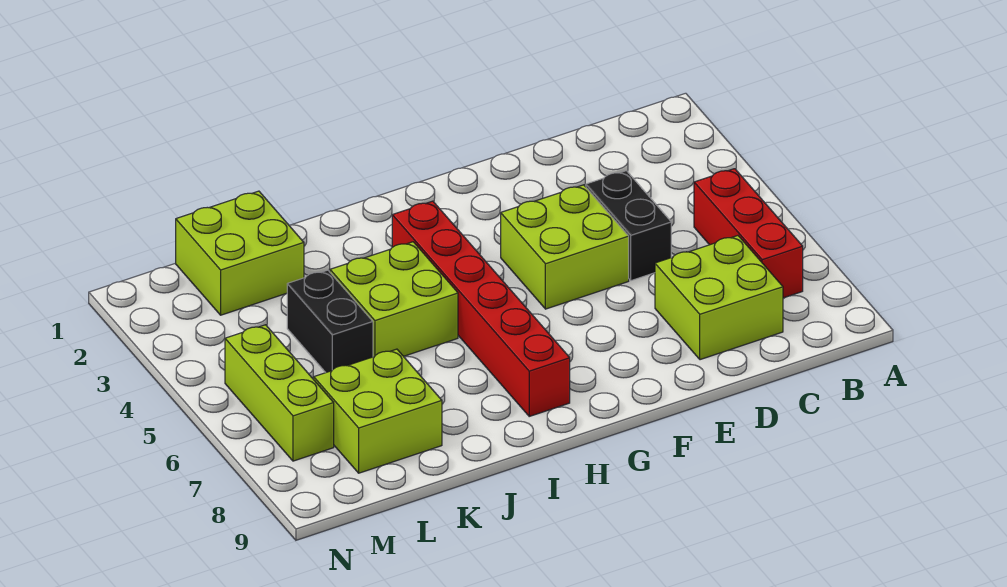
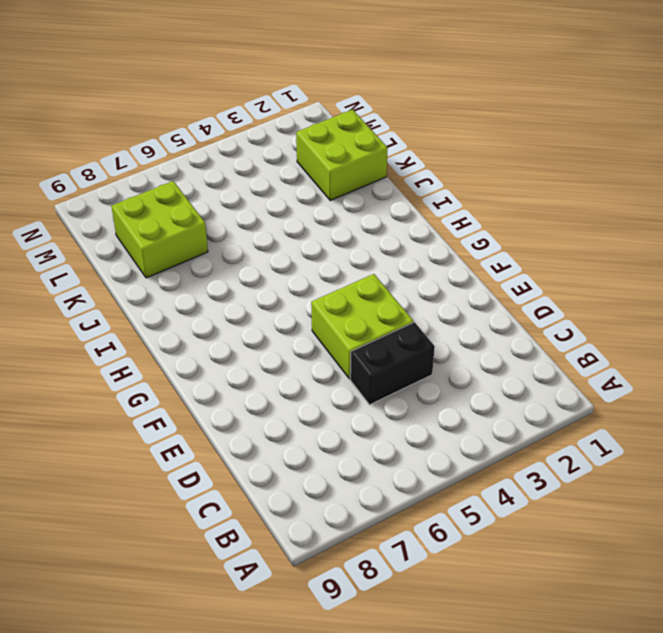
none -> red 1x3 brick [694,169,803,298]
none -> lime 2x2 brick [655,236,783,360]

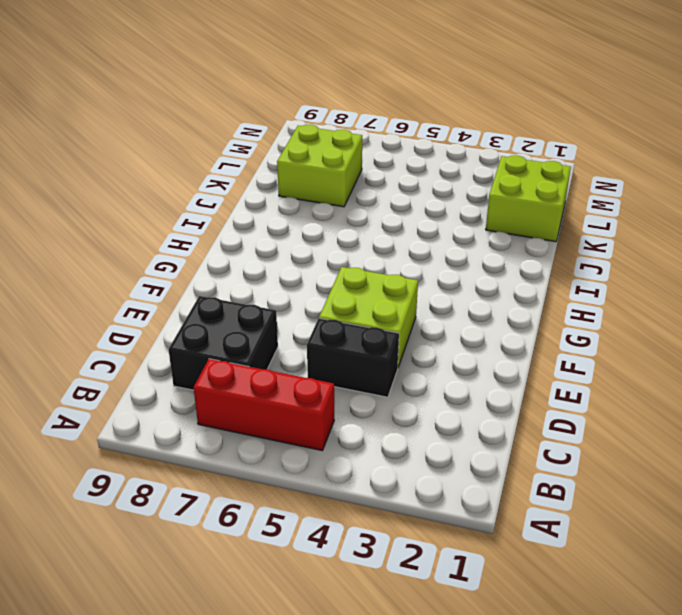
black 2x2 brick [168,296,278,390] -> lime 2x2 brick [655,236,783,360]
none -> red 1x6 brick [392,201,570,416]
none -> lime 2x2 brick [330,242,458,357]

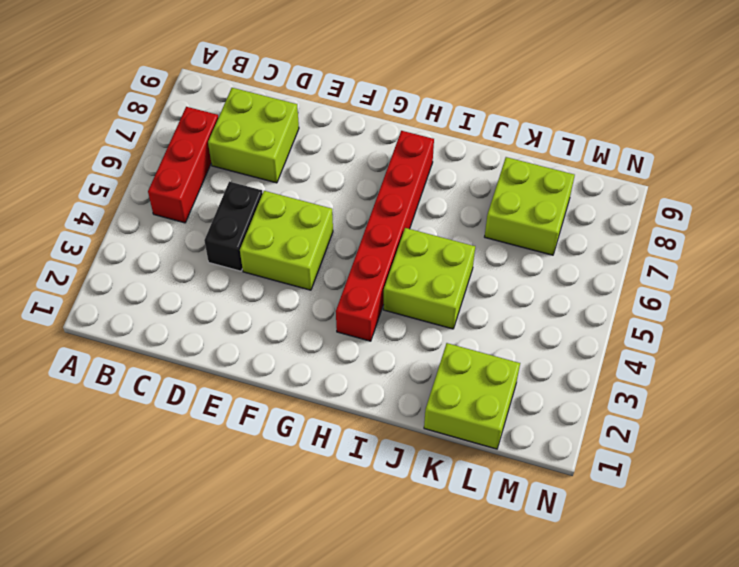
none -> black 1x2 brick [287,270,373,372]
none -> lime 1x3 brick [225,325,334,461]

